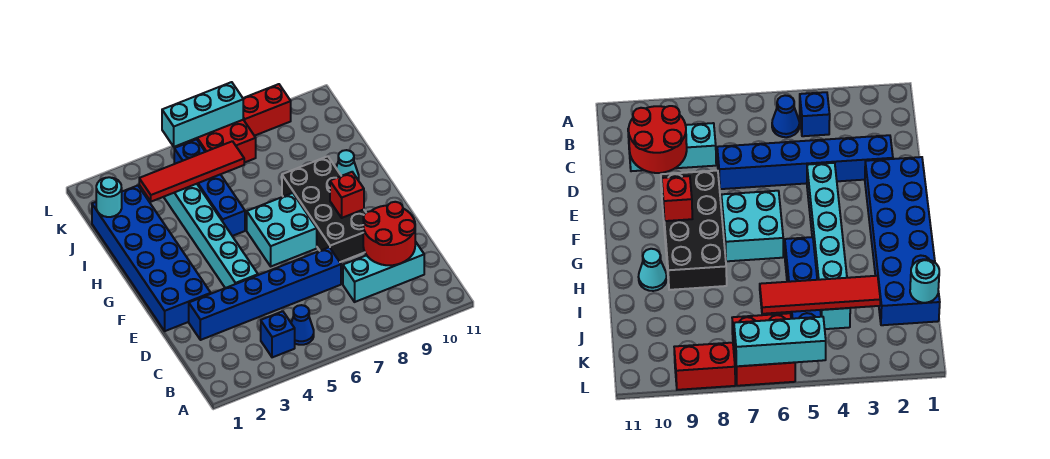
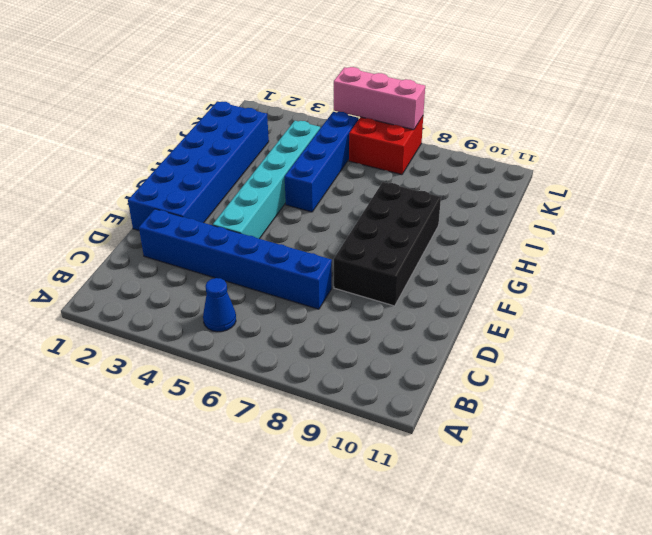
pink 1x3 brick [334,67,425,130] -> cyan 1x3 brick [162,82,243,147]
none -> blue 1x1 brick [261,311,295,357]
none -> cyan 1x3 brick [343,241,424,302]
none -> cyan 2x2 brick [247,193,317,266]

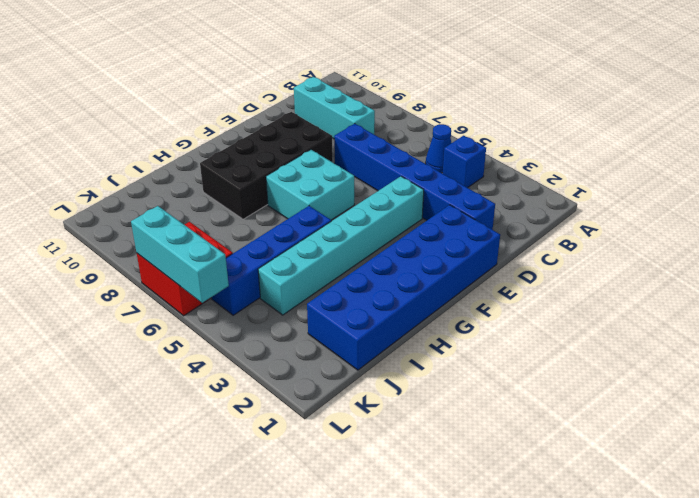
none -> cyan 1x1 cone [336,150,359,181]
none -> red 1x2 brick [243,84,291,136]
none -> red 2x2 round brick [363,202,415,265]

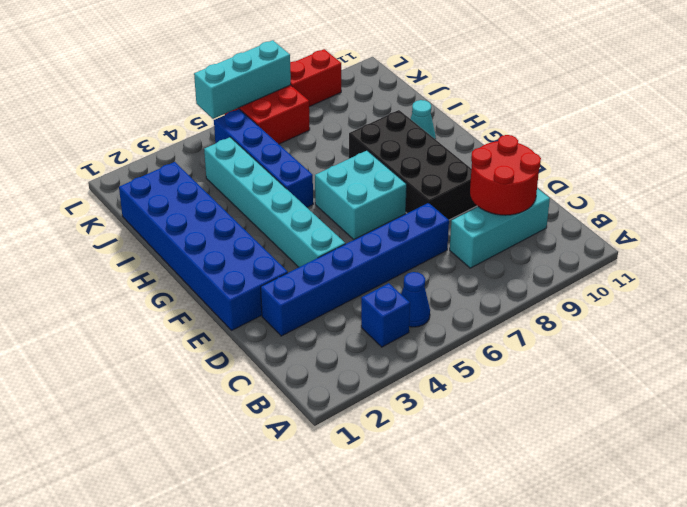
none -> red 1x1 brick [330,172,364,218]
none -> cyan 1x1 round brick [96,177,122,217]
none -> red 1x4 tile [139,141,244,202]

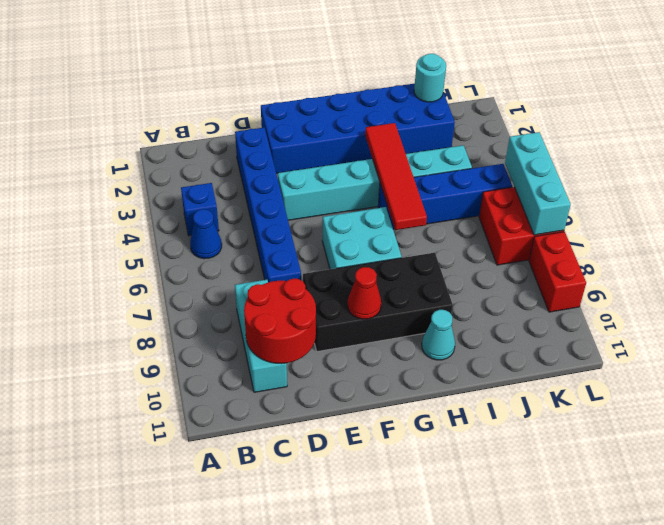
red 1x1 cone [348,267,381,319] -> red 1x1 brick [330,172,364,218]
red 1x4 tile [365,123,427,230] -> red 1x4 tile moved to [139,141,244,202]

